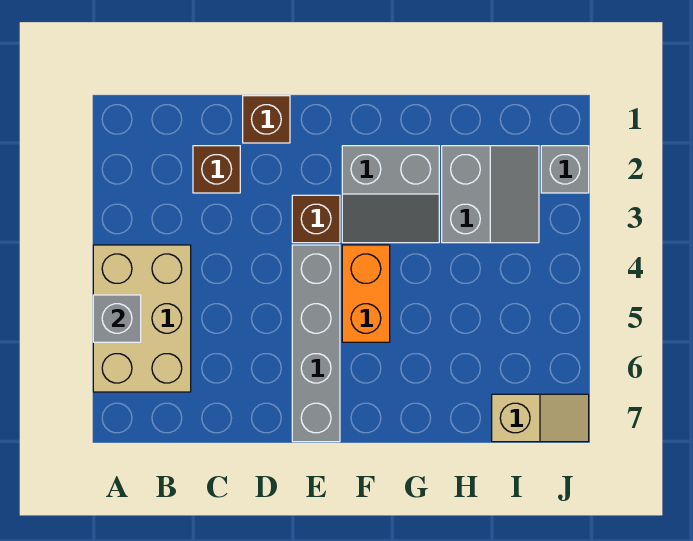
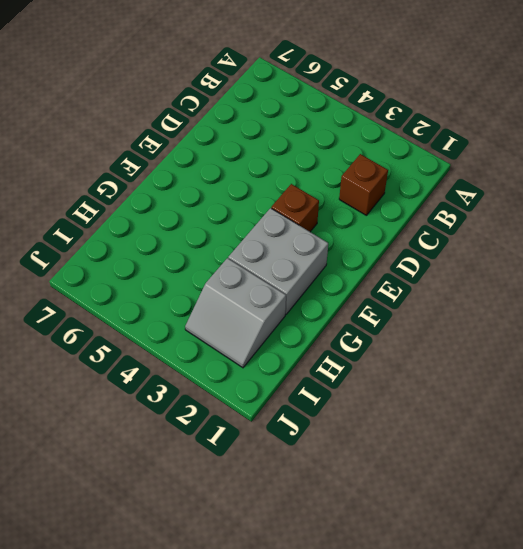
grey 2x2 brick [228,208,328,314] -> grey 2x2 slope [342,146,439,243]
none -> tan 2x3 brick [93,245,191,392]
none -> brown 1x1 brick [243,96,290,143]

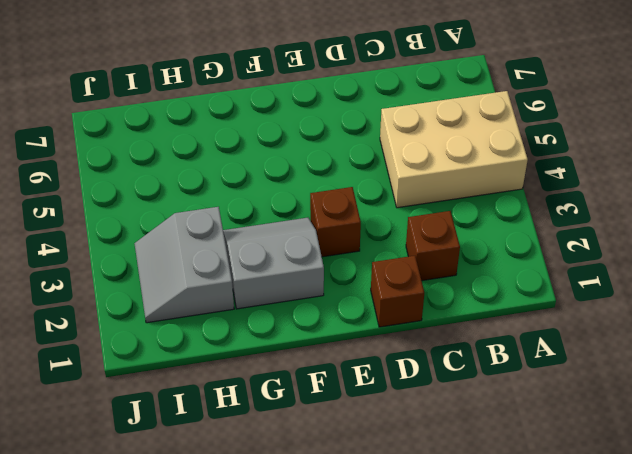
tan 2x3 brick [380,91,528,208] -> tan 2x3 brick turned to [93,245,191,392]
none -> grey 1x4 brick [292,245,340,442]
none -> orange 1x2 brick [342,245,390,342]

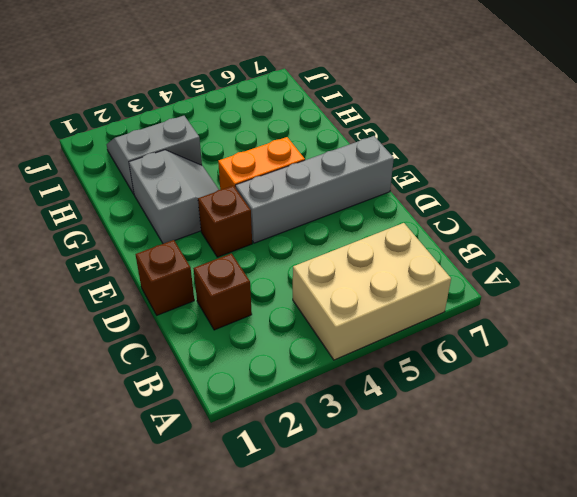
none -> tan 1x2 slope [492,394,589,442]
none -> grey 1x1 brick [541,146,589,193]

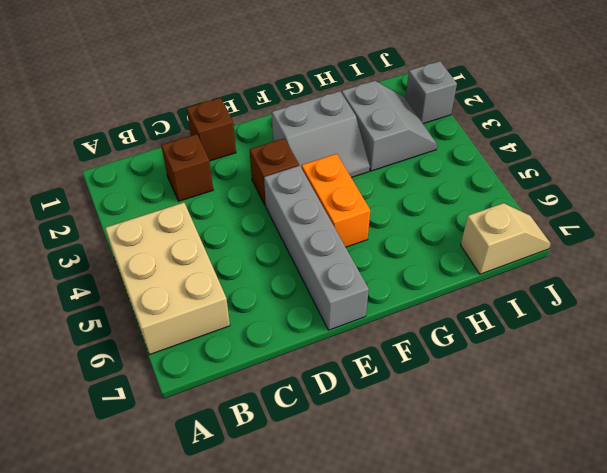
none -> grey 1x1 brick [93,295,141,342]

